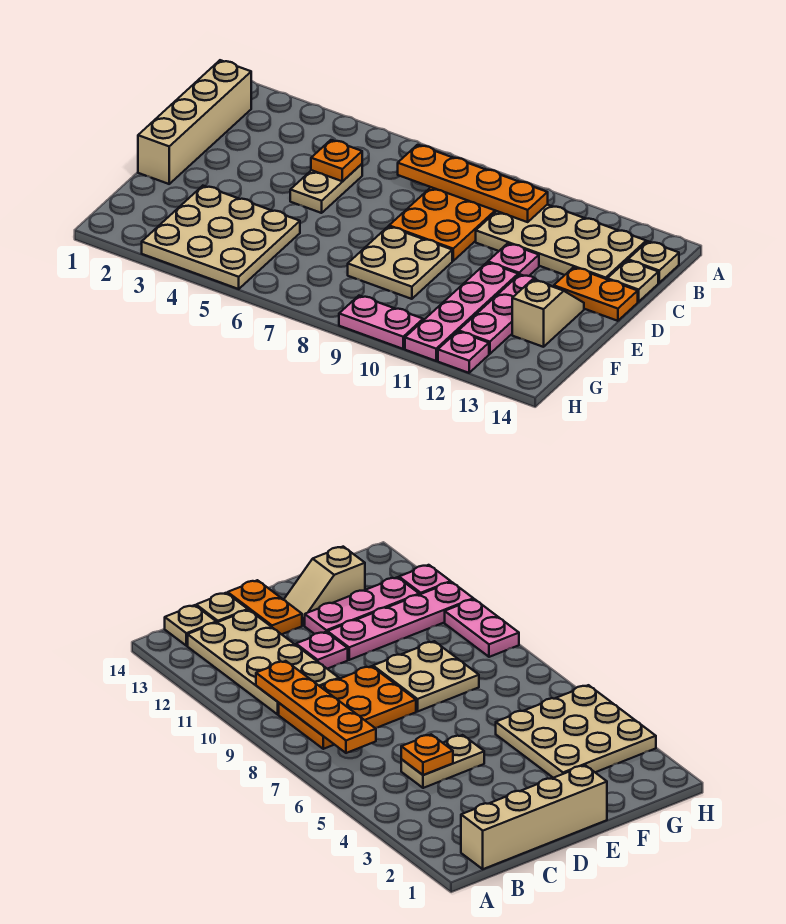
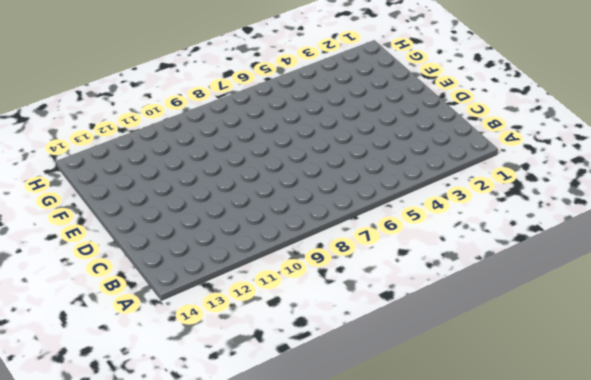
none -> tan 1x4 brick [138,60,251,184]
none -> orange 2x3 plate [389,187,496,261]
none -> tan 2x4 plate [476,205,646,279]

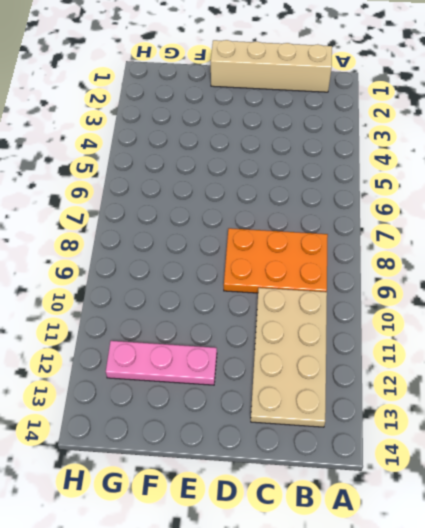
none -> tan 1x1 plate [628,241,679,283]
none -> tan 1x2 plate [290,164,362,213]
none -> tan 1x1 plate [607,260,658,302]

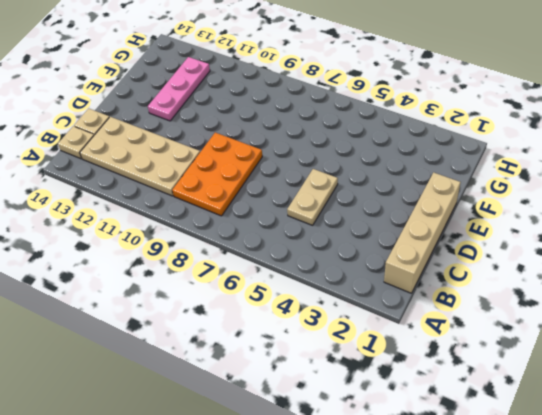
none -> pink 1x1 plate [488,243,539,276]
none -> orange 1x2 plate [554,267,638,321]
none -> tan 2x2 plate [348,226,452,299]

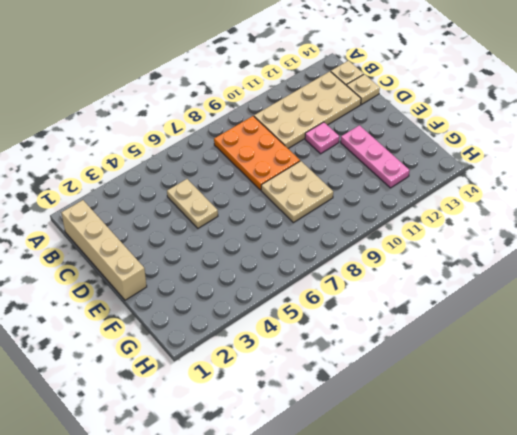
none -> orange 1x2 plate [554,267,638,321]
none -> pink 1x4 plate [405,262,518,361]
none -> tan 1x2 slope [512,279,584,347]

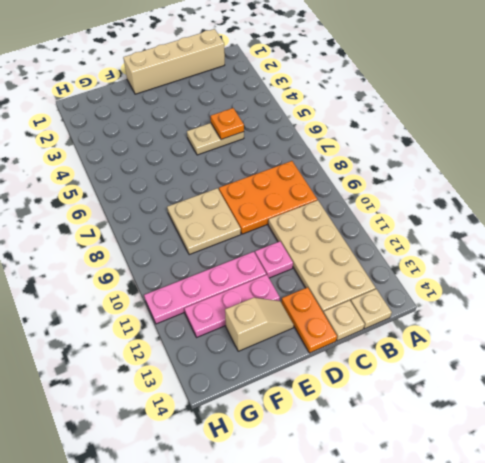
none -> tan 3x3 plate [142,186,300,289]
none -> pink 1x2 plate [339,296,423,349]
none -> pink 1x1 plate [438,331,489,373]

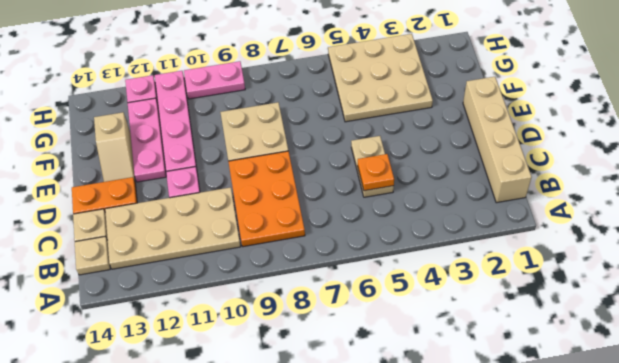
none -> orange 1x4 plate [398,145,548,222]

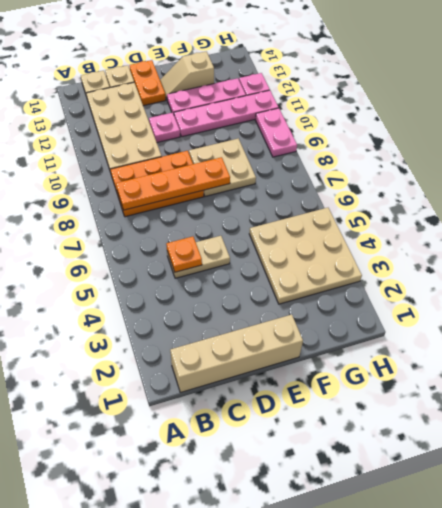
orange 1x4 plate [116,157,230,210] -> orange 1x4 plate turned to [398,145,548,222]

